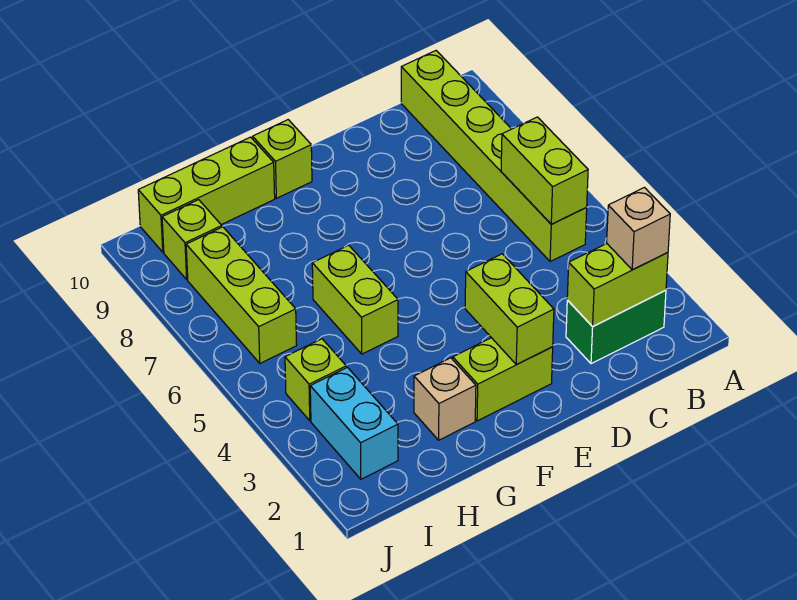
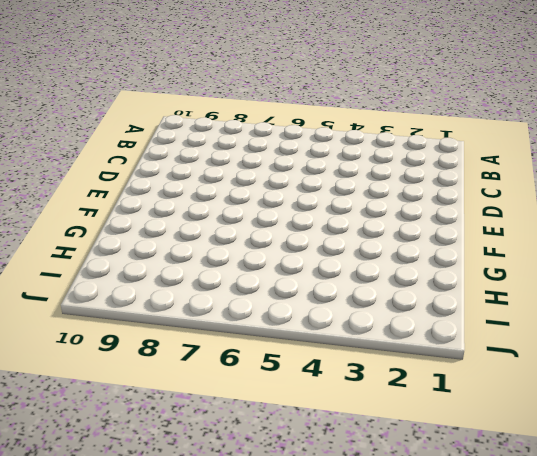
none -> green 1x2 brick [566,290,666,364]
none -> lime 1x6 brick [401,51,587,262]
none -> lime 1x2 brick [453,338,553,421]

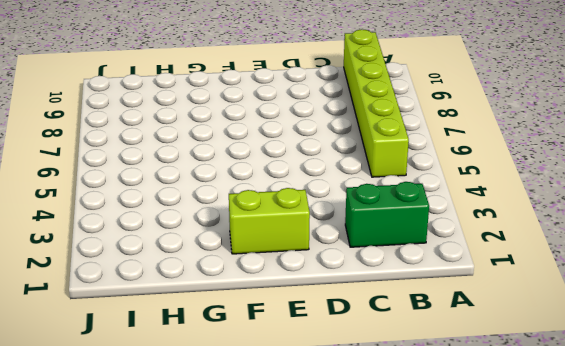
none -> lime 1x1 brick [253,120,312,198]
none -> tan 1x1 brick [414,358,476,440]
none -> lime 1x2 brick [312,245,398,354]

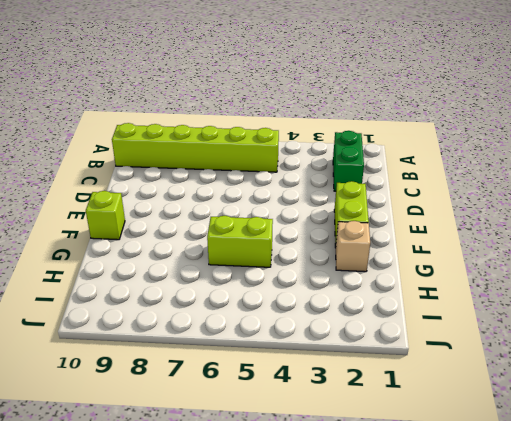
none -> lime 1x3 brick [138,137,275,252]
none -> cyan 1x2 brick [310,367,398,479]
none -> lime 1x1 brick [285,339,346,421]

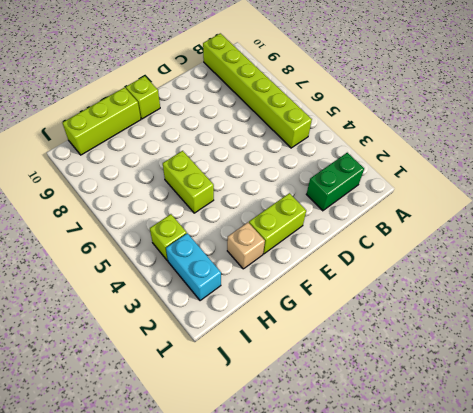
none -> lime 1x3 brick [186,227,297,363]
none -> lime 1x1 brick [162,200,222,279]
none -> lime 1x2 brick [567,244,668,327]

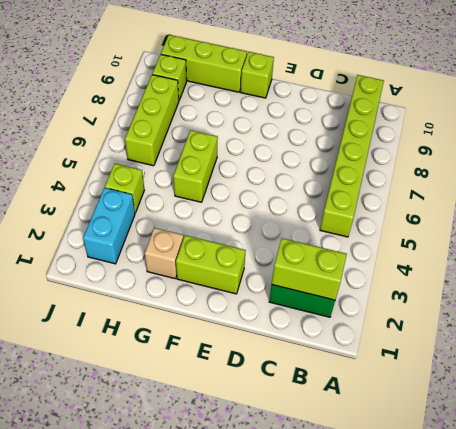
none -> lime 1x2 brick [501,117,588,224]
none -> lime 1x2 brick [465,254,554,365]
none -> tan 1x1 brick [607,188,670,270]

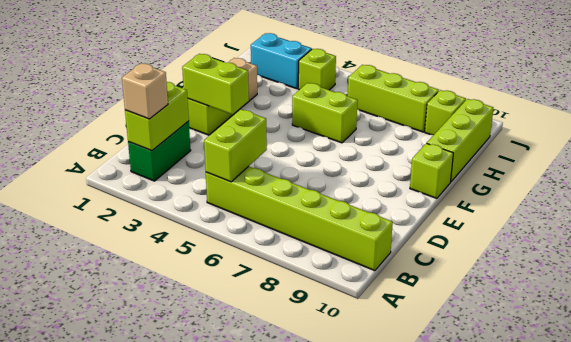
lime 1x2 brick [204,109,267,182] -> lime 1x2 brick turned to [501,117,588,224]

